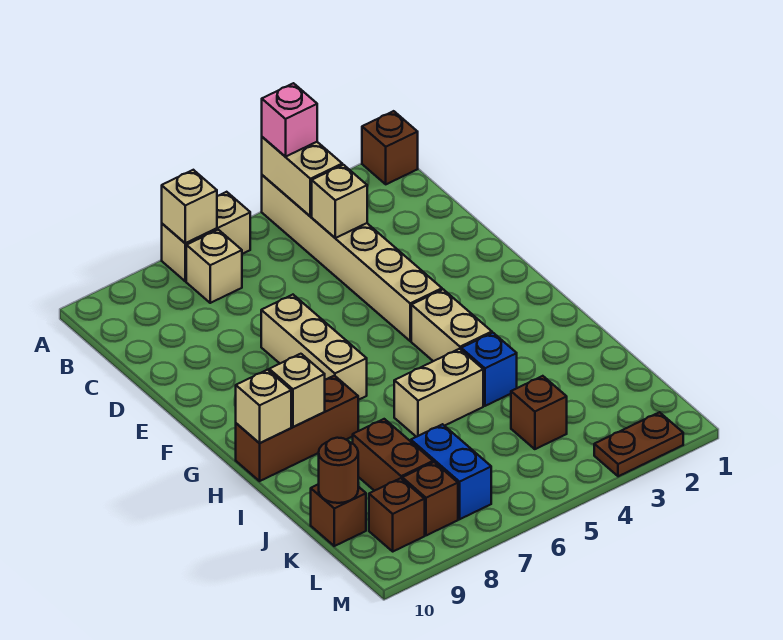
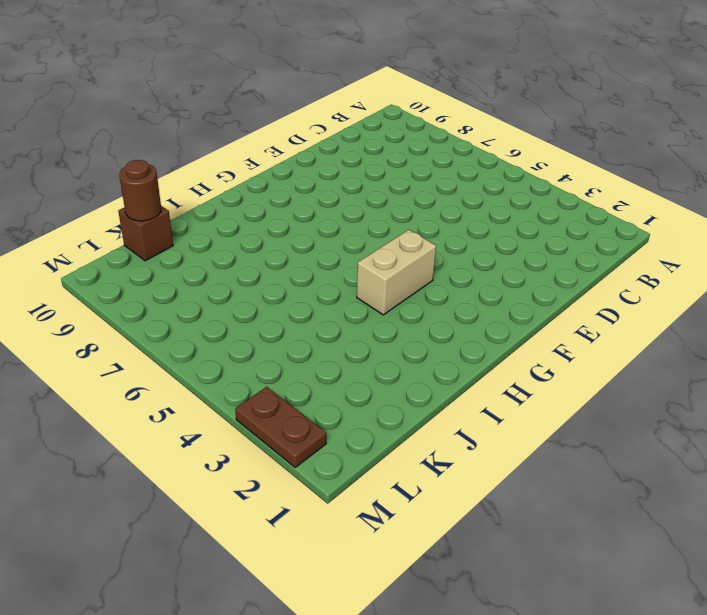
none -> brown 1x1 brick [362,111,418,184]
none -> tan 1x6 brick [262,175,442,341]
none -> tan 1x2 brick [162,192,250,281]

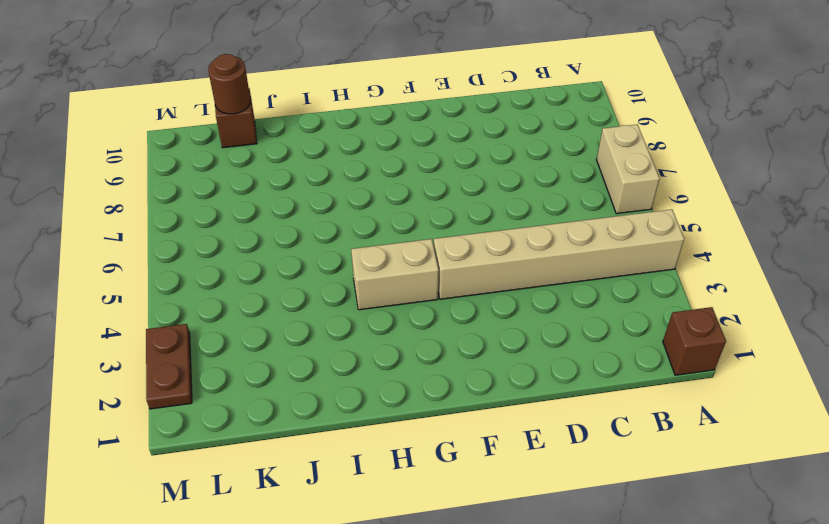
none -> tan 1x1 brick [186,230,242,303]
none -> tan 1x3 brick [261,295,367,400]
none -> brown 1x3 brick [236,376,358,481]

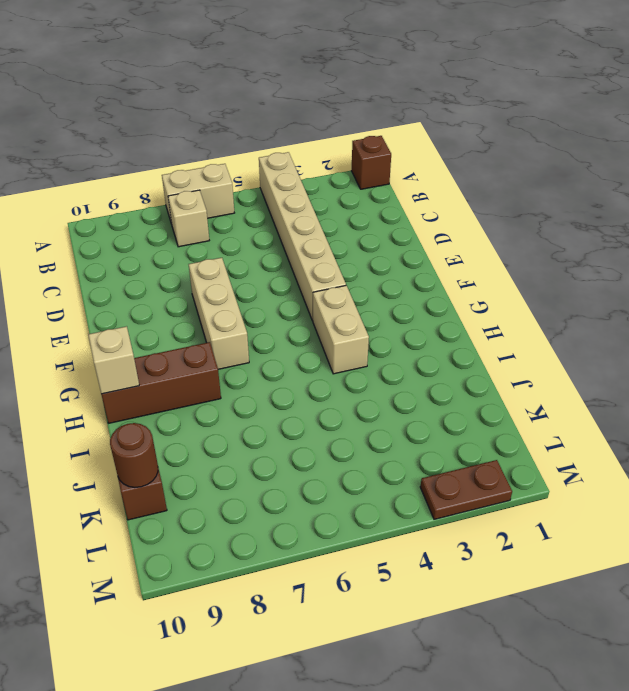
none -> blue 1x1 brick [461,333,517,406]
none -> tan 1x2 brick [394,349,483,437]
none -> brown 1x2 brick [353,419,433,491]

